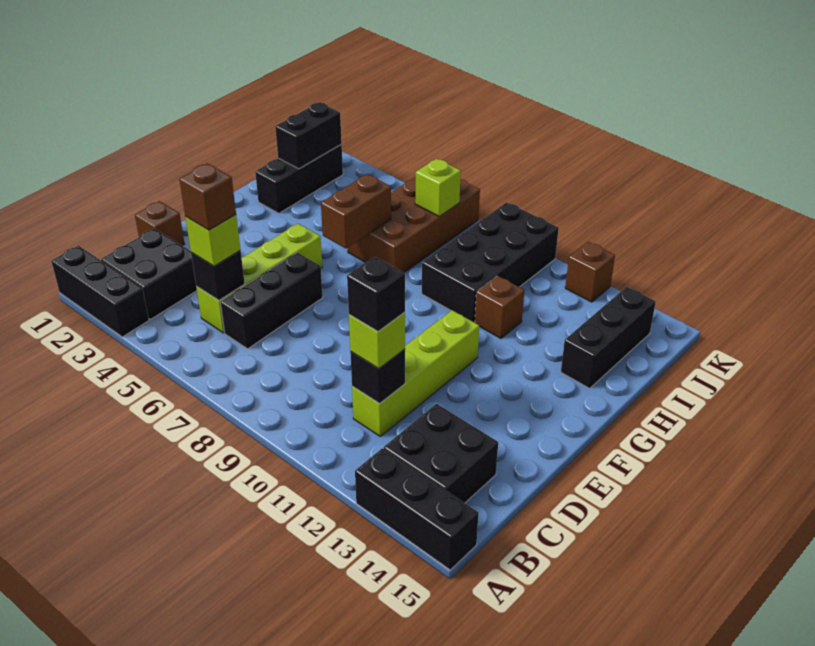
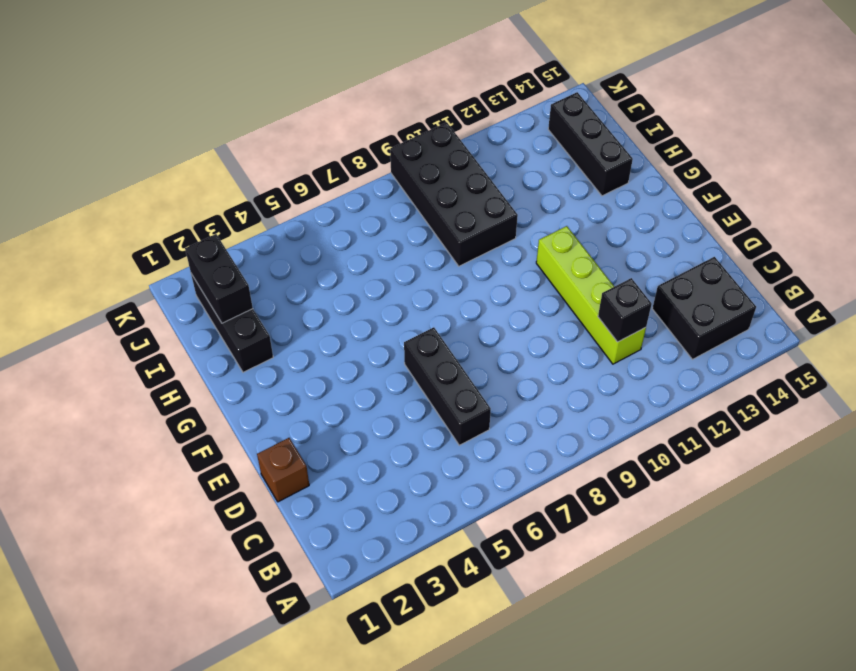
none -> black 1x3 brick [51,246,149,337]
none -> black 1x3 brick [355,448,478,570]
none -> black 2x2 brick [101,229,197,319]

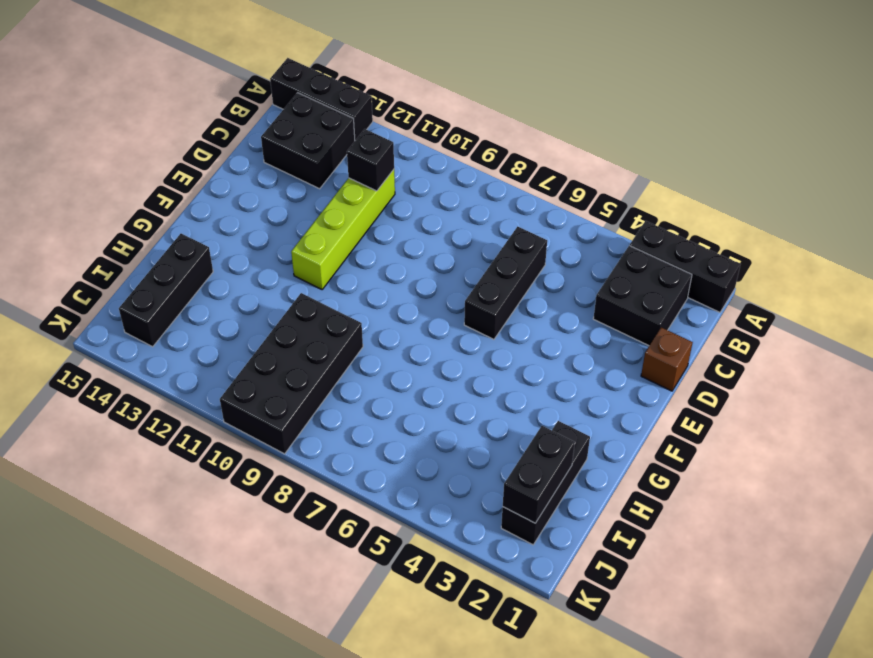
none -> lime 1x4 brick [196,224,322,333]
none -> brown 2x4 brick [348,177,480,272]
none -> brown 1x1 brick [474,276,524,338]

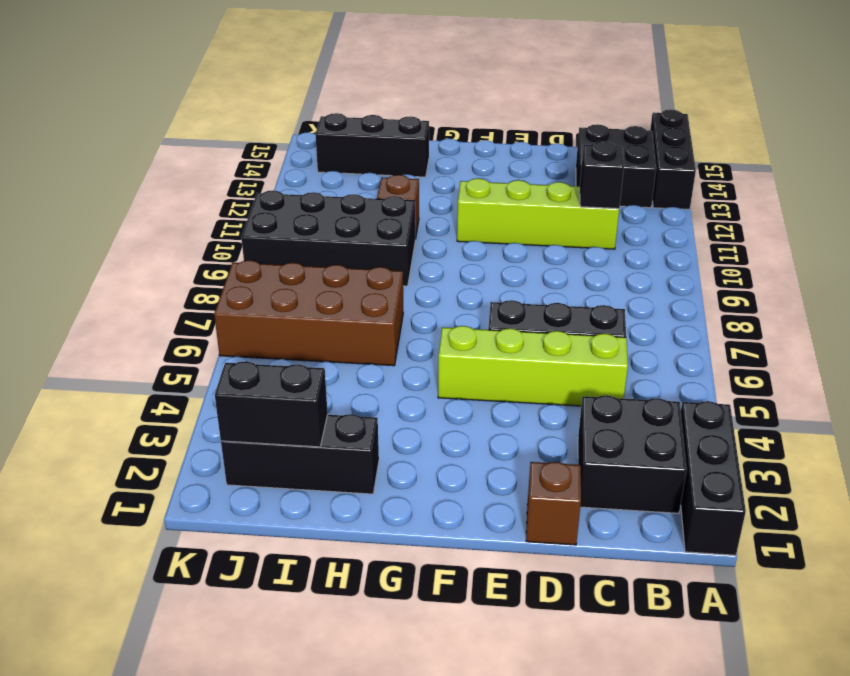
none -> brown 1x1 brick [565,242,615,302]
none -> black 1x1 brick [191,251,245,300]
none -> brown 1x2 brick [321,174,391,249]

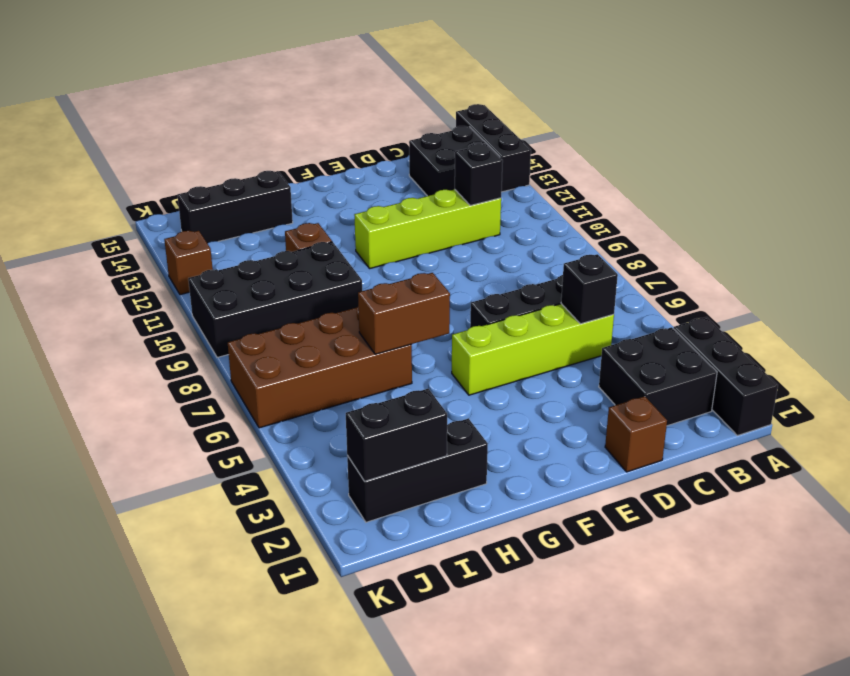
none -> lime 1x1 brick [415,159,461,216]
none -> lime 1x1 brick [185,215,240,266]
none -> lime 1x1 brick [349,312,405,369]

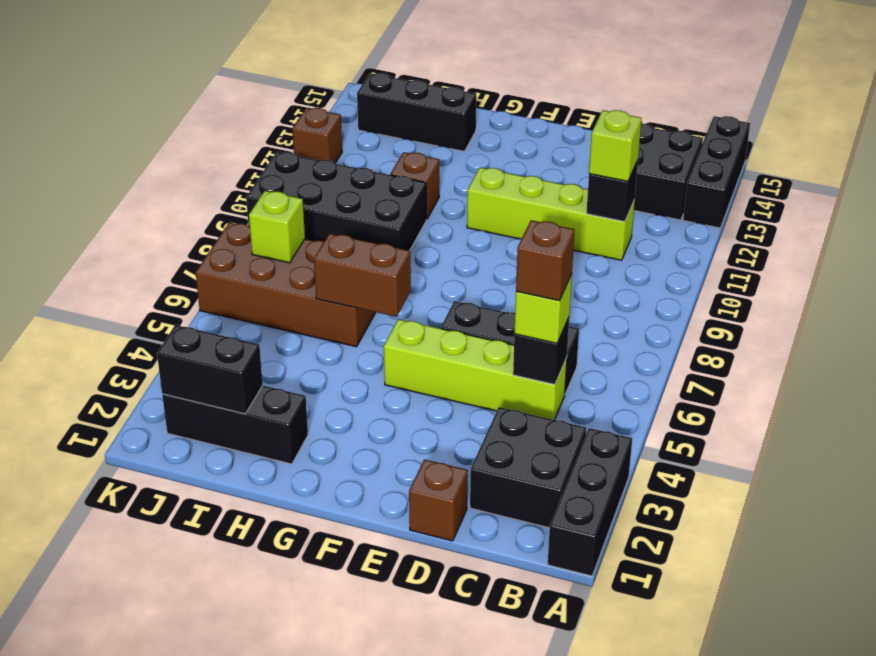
none -> black 1x1 brick [347,257,405,332]

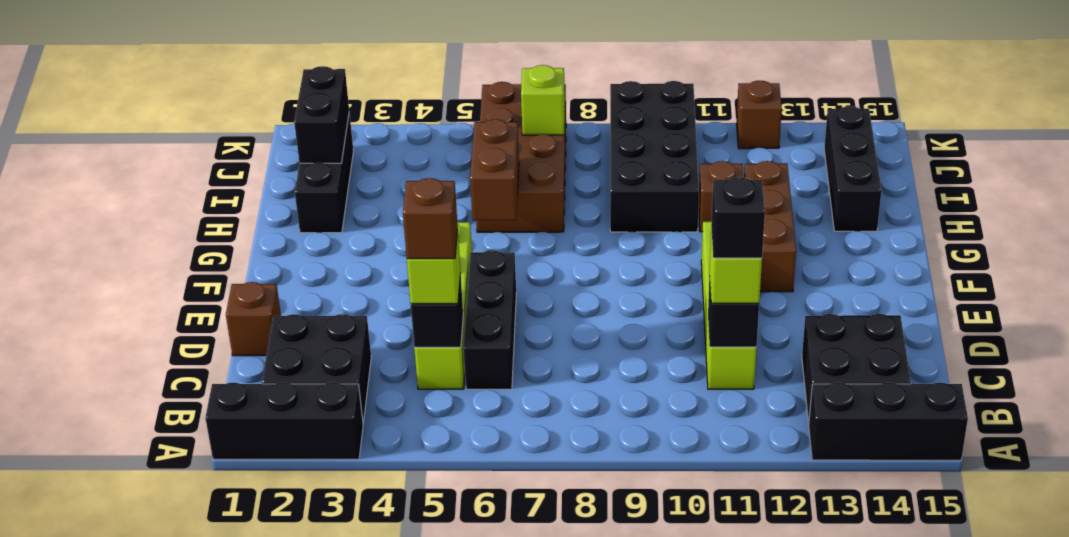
brown 1x3 brick [744,161,796,292] -> none

